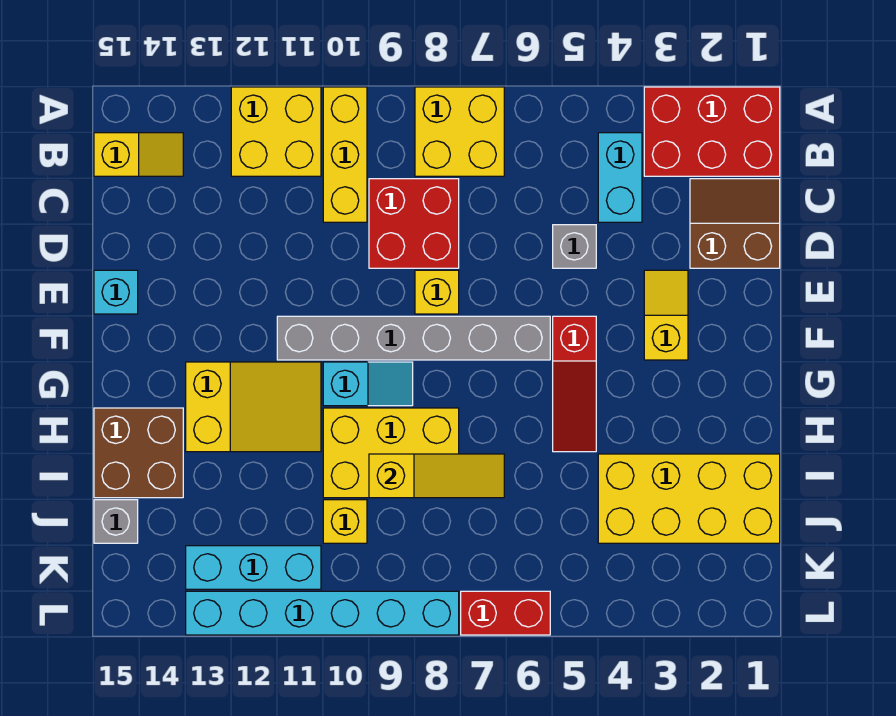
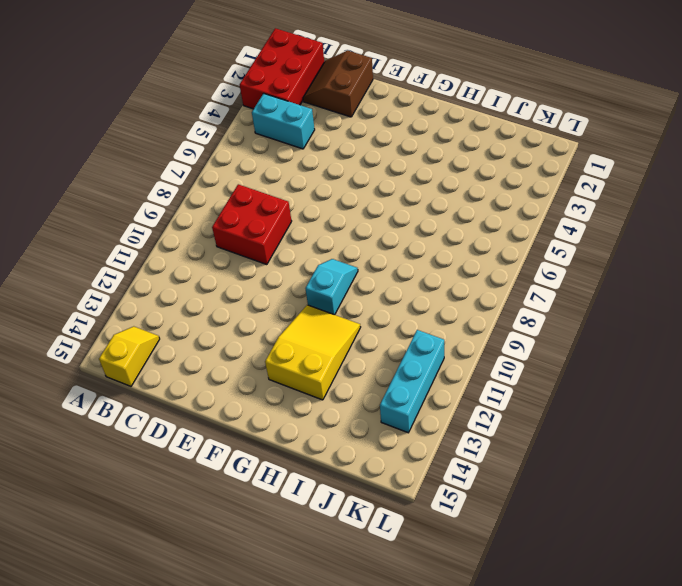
none -> yellow 2x2 brick [415,87,504,176]
none -> yellow 1x3 brick [323,87,367,222]
none -> yellow 2x2 brick [231,87,321,176]

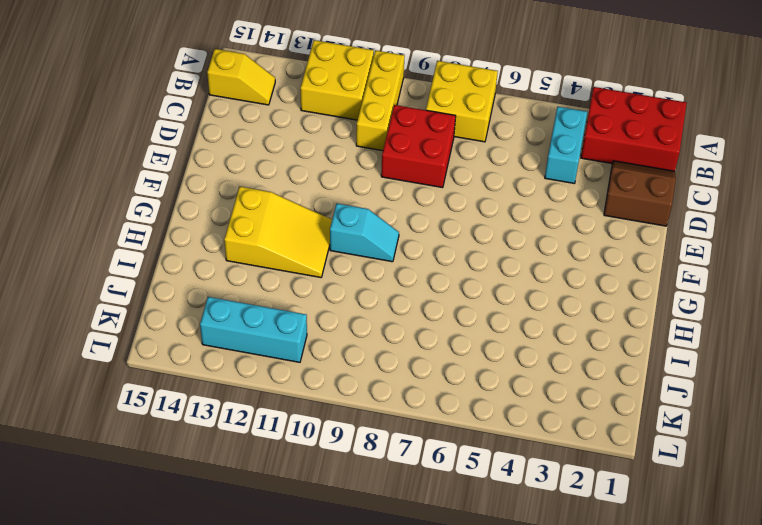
none -> grey 1x1 brick [553,225,596,268]
none -> yellow 1x2 slope [644,270,688,360]
none -> yellow 1x1 brick [415,270,459,314]

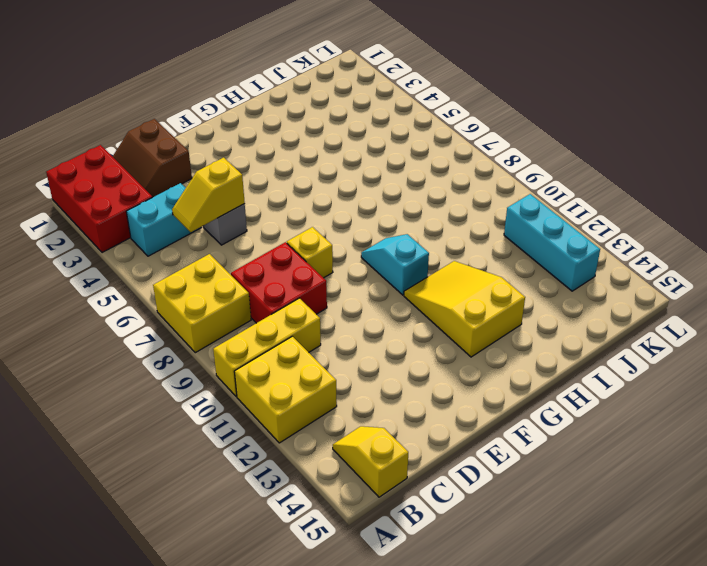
yellow 1x2 slope [172,158,245,232] -> yellow 1x2 slope moved to [644,270,688,360]
none -> cyan 1x1 brick [94,270,138,314]
none -> red 1x3 slope [553,316,596,452]
none -> grey 1x6 brick [277,316,550,360]

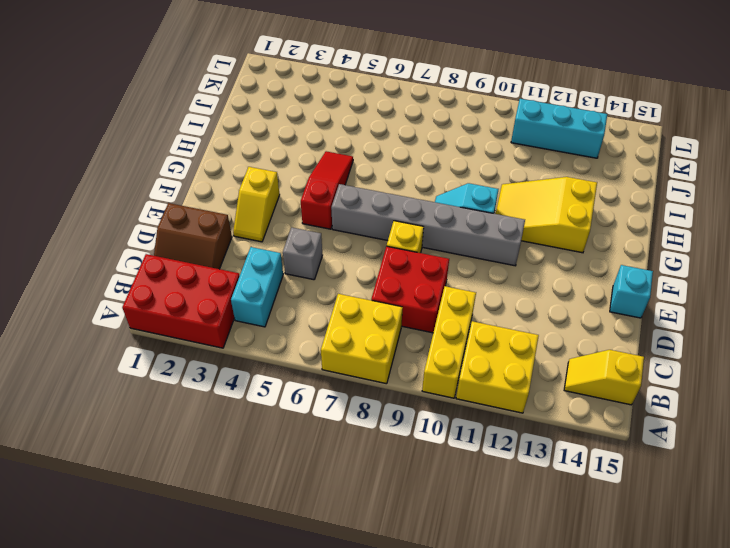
none -> yellow 2x3 brick [323,408,459,498]
none -> brown 2x2 brick [94,408,183,498]
none -> yellow 2x4 brick [598,454,780,543]

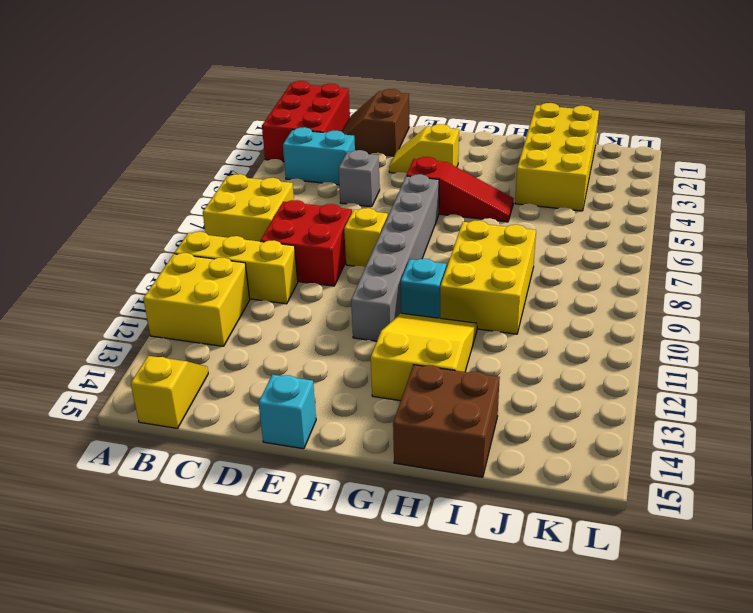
none -> yellow 1x1 brick [323,500,367,543]
none -> grey 1x1 brick [94,500,138,543]
none -> cyan 1x3 brick [186,546,321,589]

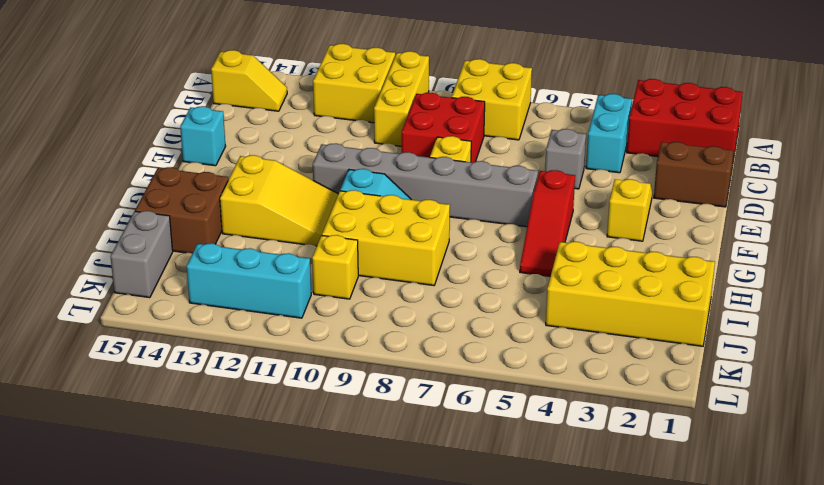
grey 1x2 brick [110,211,173,298] -> grey 1x1 brick [94,500,138,543]
none -> red 1x2 brick [461,591,550,635]
none -> cyan 1x6 brick [186,591,459,635]
none -> yellow 1x3 slope [369,454,504,498]

